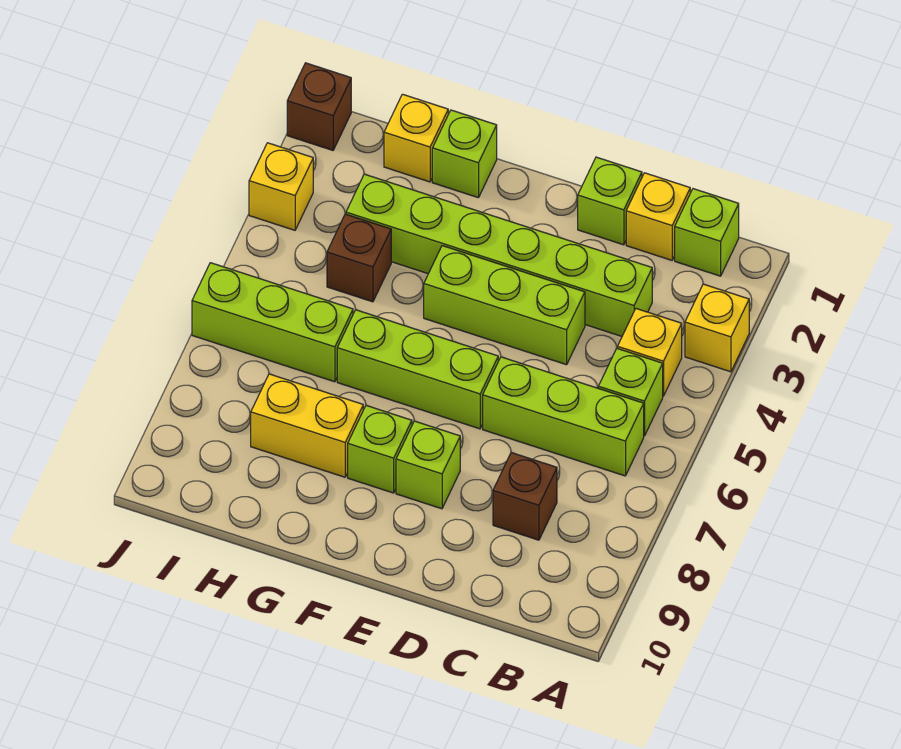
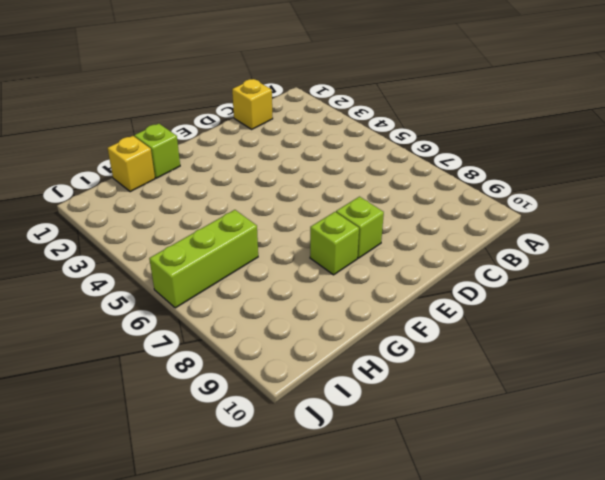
none -> yellow 1x1 brick [685,284,749,372]
none -> lime 1x1 brick [675,189,739,276]
none -> yellow 1x1 brick [618,309,682,396]

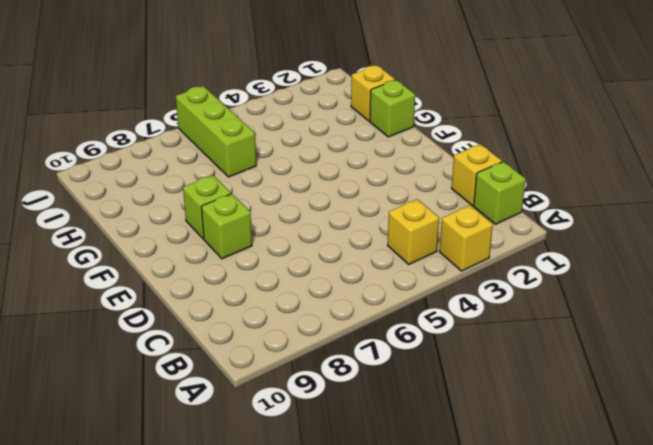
none -> lime 1x1 brick [598,348,663,436]
none -> lime 1x3 brick [483,357,644,476]
none -> lime 1x6 brick [346,174,652,336]

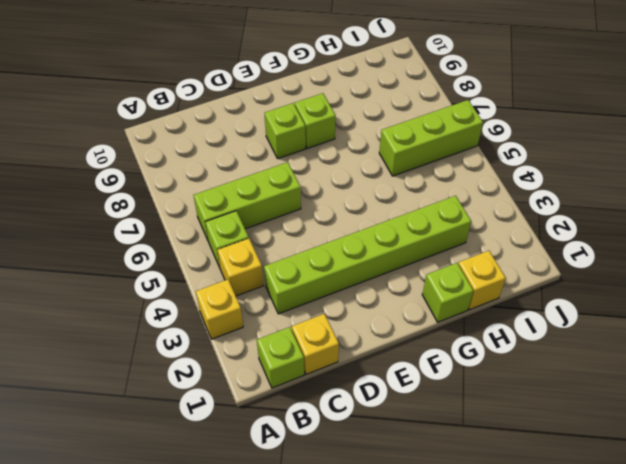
none -> brown 1x1 brick [493,453,557,540]
none -> lime 1x1 brick [578,157,642,245]
none -> lime 1x3 brick [424,246,585,365]

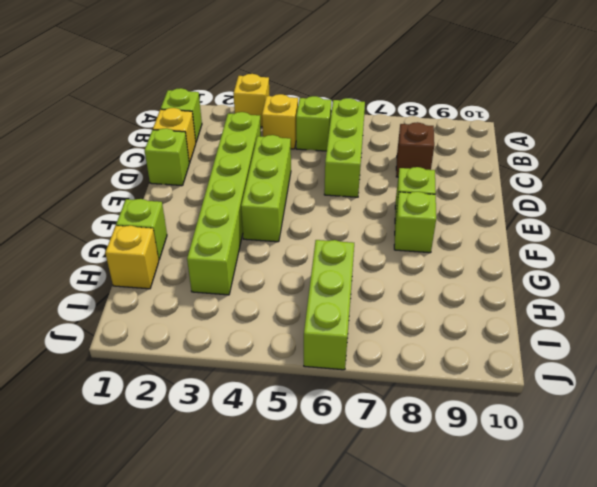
none -> lime 1x3 brick [337,310,498,429]
none -> yellow 1x2 brick [251,374,363,477]
none -> brown 1x1 brick [327,214,391,302]

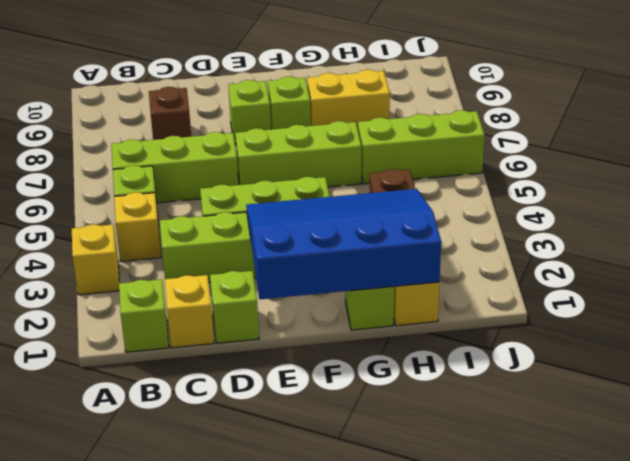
blue 3x4 slope [246,189,441,299] -> none
none -> brown 1x1 brick [287,63,351,150]
none -> yellow 1x1 brick [249,143,313,230]

